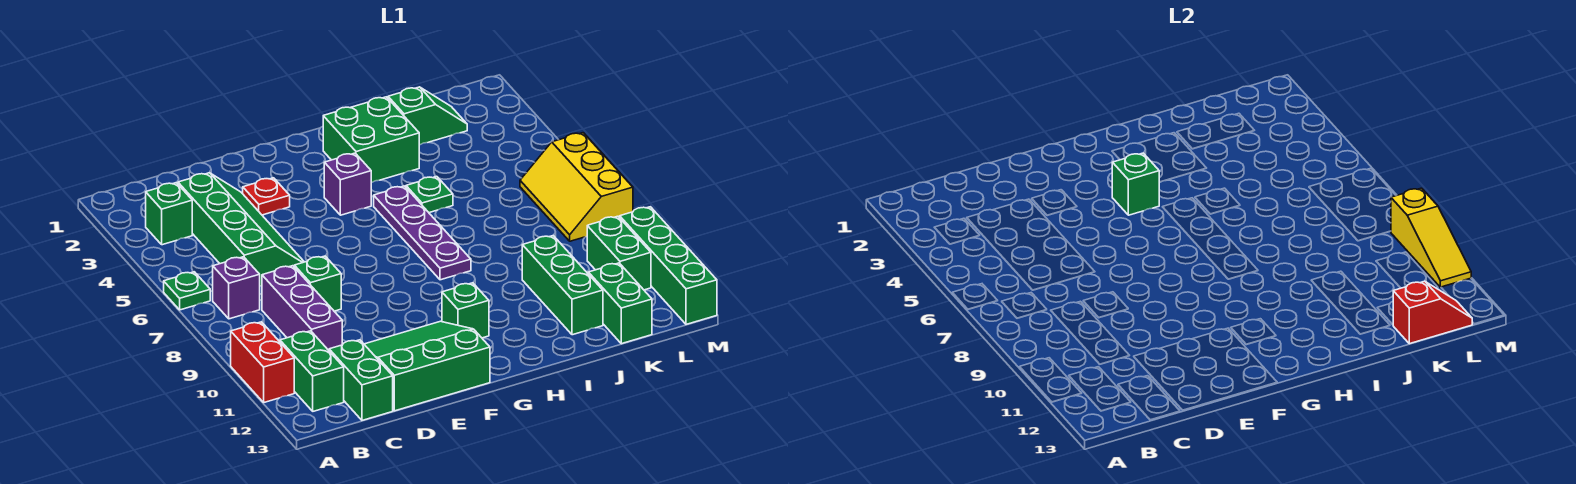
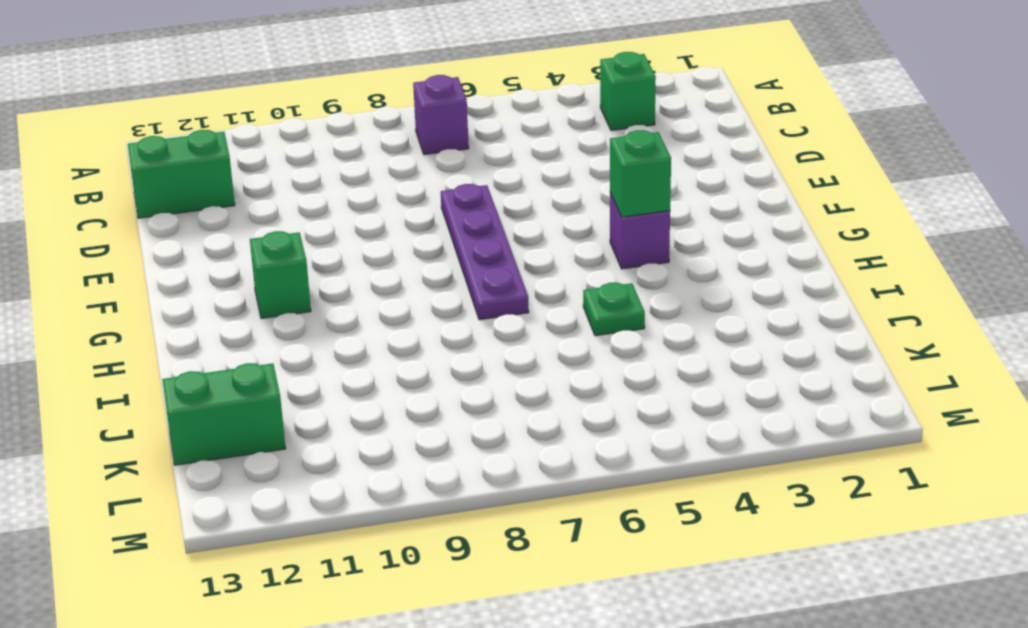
purple 1x4 plate [441,184,529,320] -> purple 1x4 plate turned to [374,186,471,280]
none -> green 1x1 plate [164,272,210,310]
none -> red 1x2 brick [231,322,294,402]
none -> green 1x2 brick [280,331,344,411]

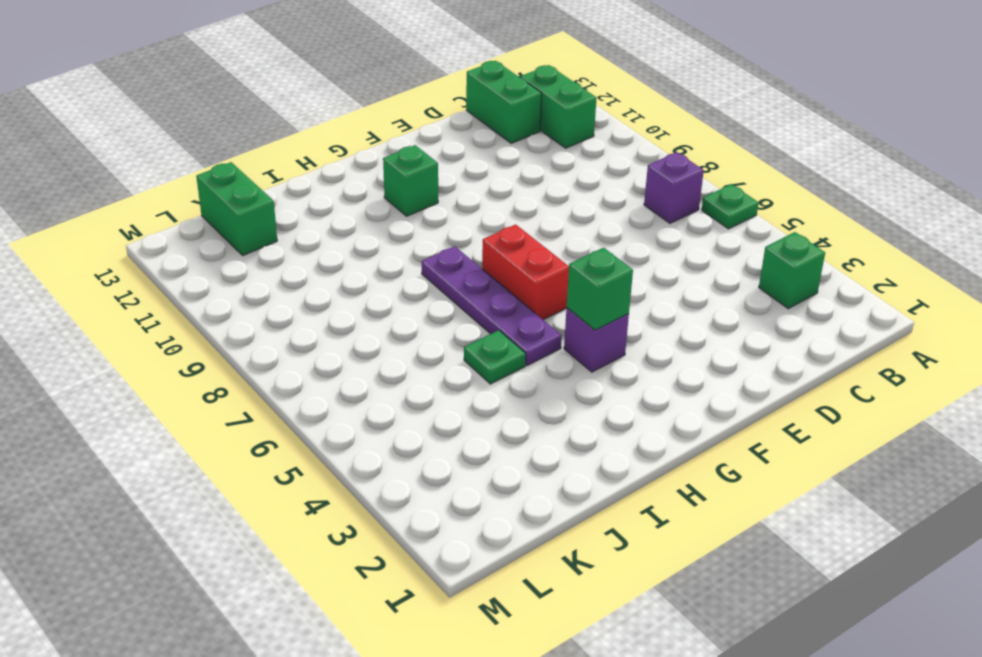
red 1x2 brick [482,224,569,320] -> red 1x2 brick moved to [231,322,294,402]
none -> green 2x4 slope [178,173,304,286]
none -> purple 1x3 brick [262,266,342,350]
none -> green 1x1 brick [294,256,341,311]

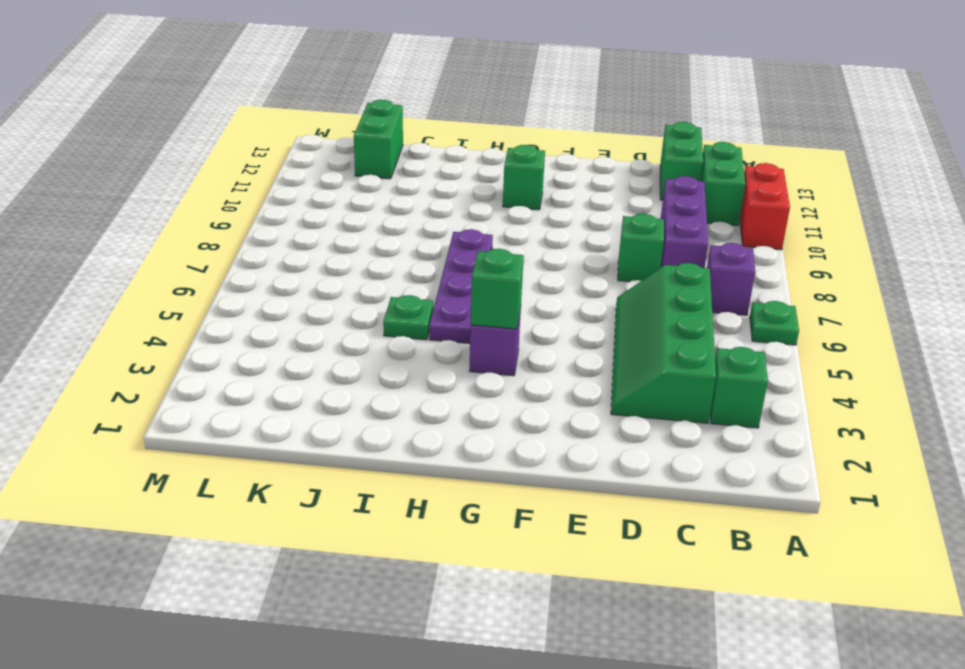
none -> green 3x3 slope [364,321,490,411]
none -> red 1x1 plate [243,178,290,215]
none -> green 2x2 brick [323,97,419,183]

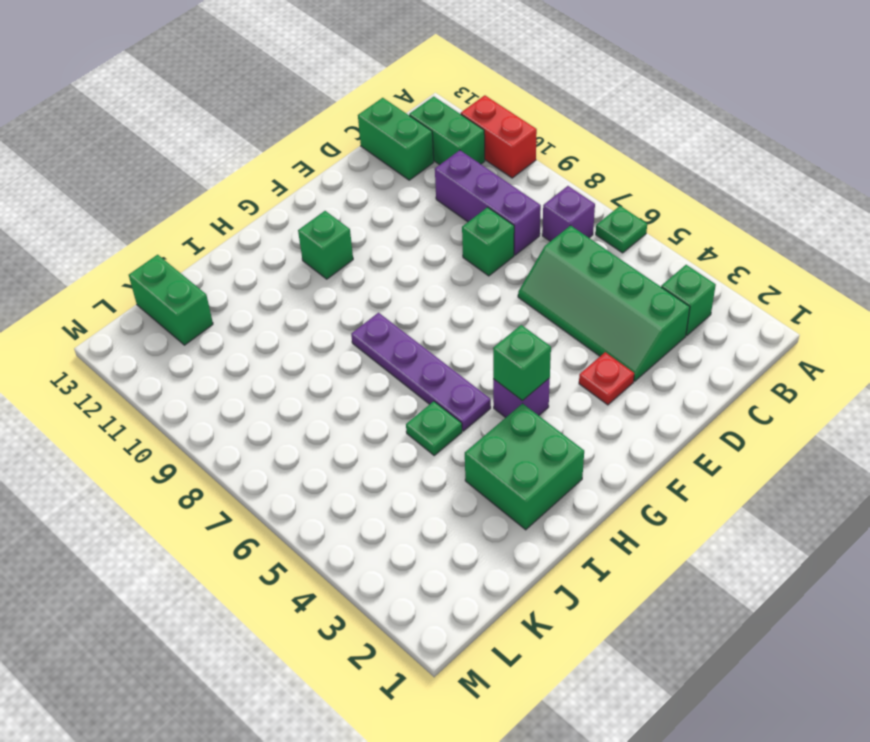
none -> green 3x3 slope [364,321,490,411]
none -> green 1x2 slope [388,87,467,145]
none -> green 1x3 brick [522,236,603,335]

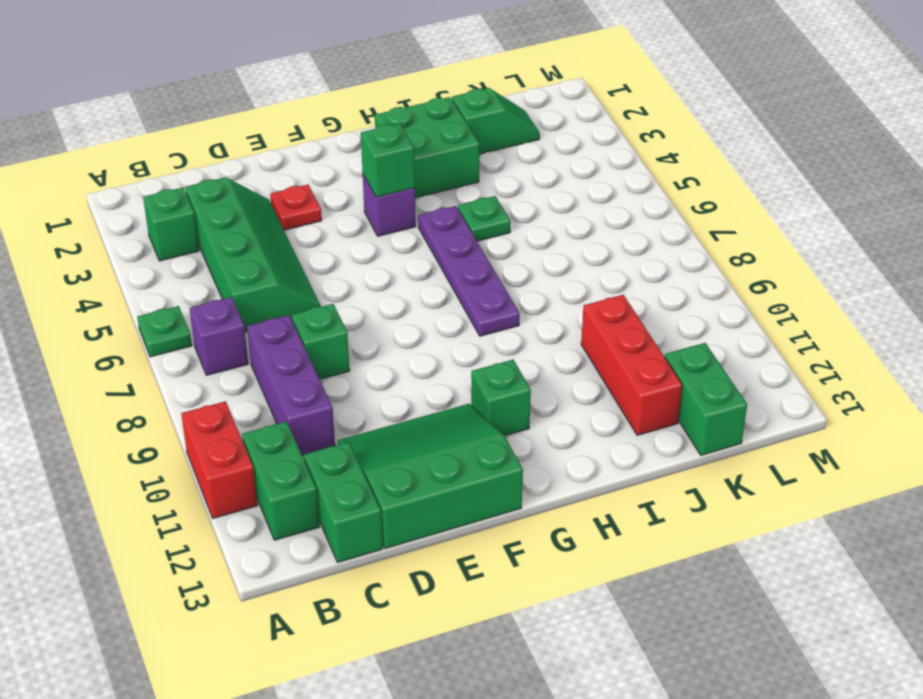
red 1x3 brick [581,295,682,435] -> green 1x3 brick [522,236,603,335]
none -> yellow 2x3 slope [520,133,633,241]
none -> green 1x2 brick [587,216,651,290]
none -> green 1x4 brick [620,207,717,324]

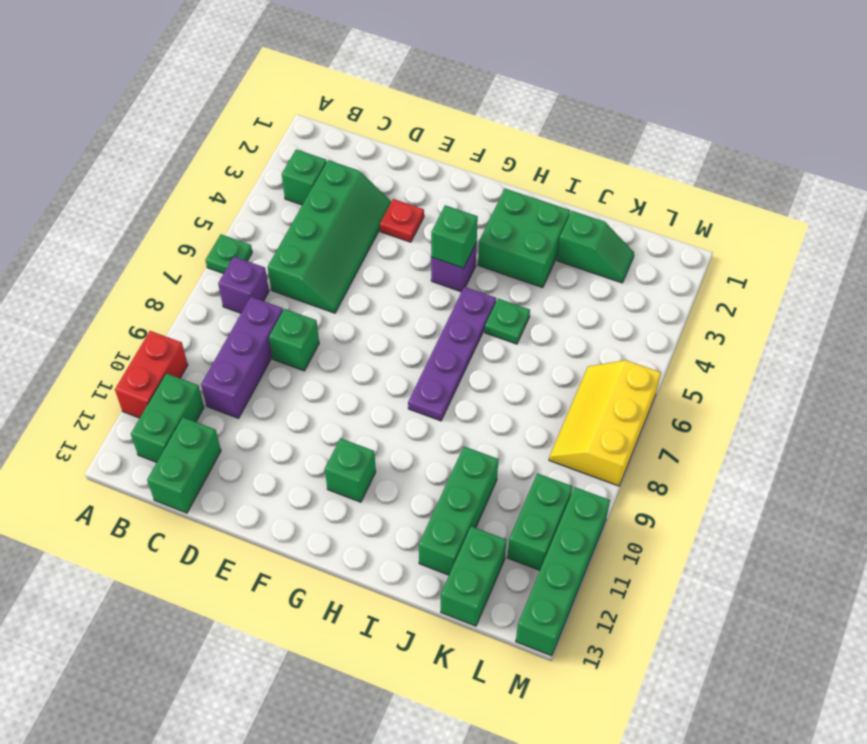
none -> green 3x3 slope [364,321,490,411]
none -> red 1x2 slope [1393,281,1472,344]
none -> yellow 1x3 slope [1391,188,1471,287]

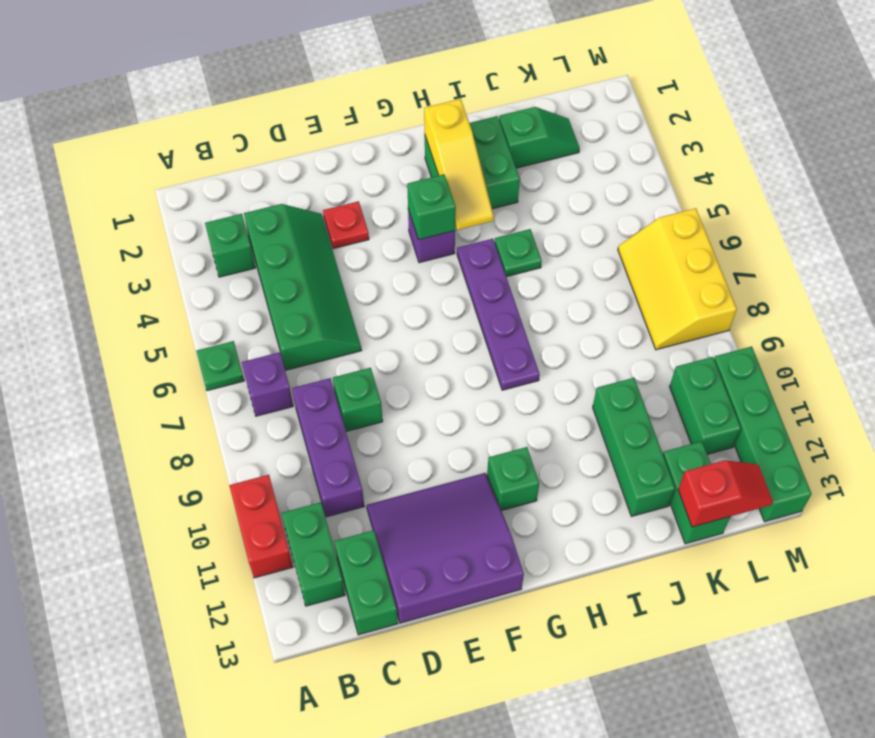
purple 3x3 slope [367,473,524,623] -> green 3x3 slope [364,321,490,411]
yellow 1x3 slope [424,99,494,230] -> yellow 1x3 slope moved to [1391,188,1471,287]

